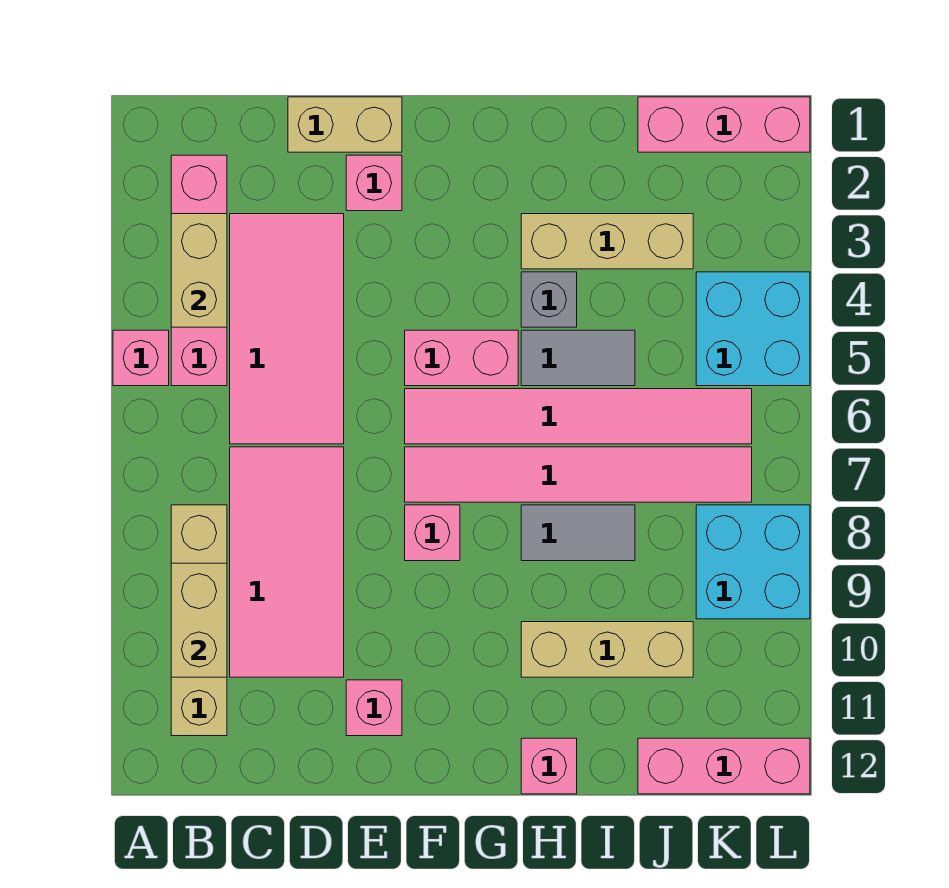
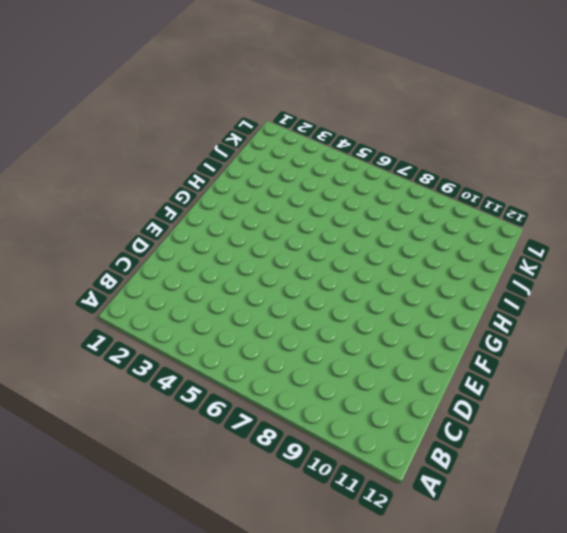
none -> pink 1x1 brick [113,330,169,386]
none -> pink 1x4 brick [171,155,227,386]
none -> tan 1x4 brick [171,505,227,736]

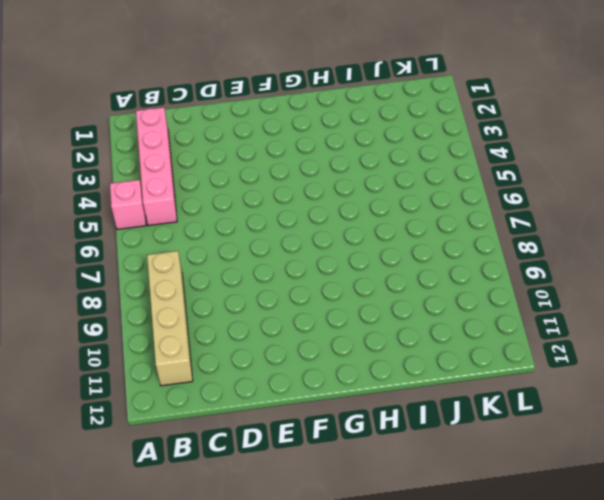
none -> pink 2x4 tile [230,214,344,444]
none -> pink 2x4 tile [230,447,344,677]
none -> tan 1x2 brick [288,97,402,152]

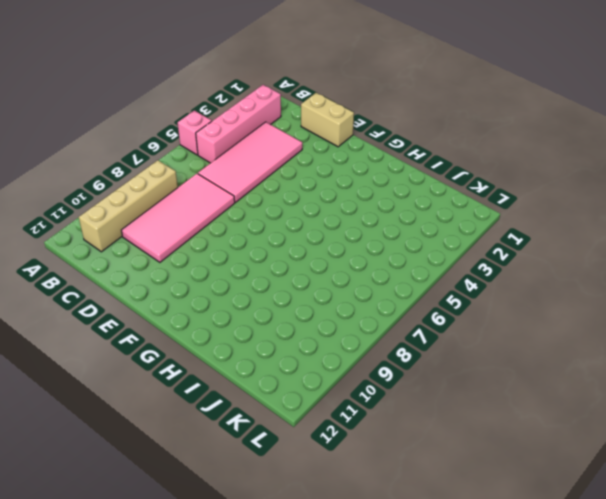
none -> pink 1x1 brick [346,155,402,211]
none -> pink 1x1 brick [346,680,402,736]
none -> pink 1x2 brick [405,330,518,386]

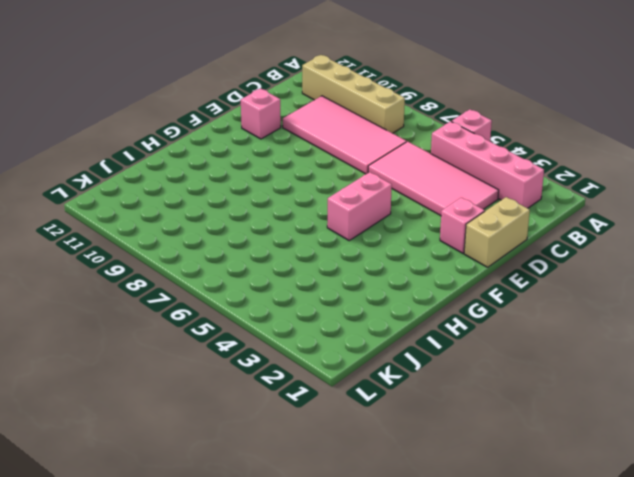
none -> pink 1x6 tile [405,389,752,444]
none -> pink 1x6 tile [405,447,752,502]
none -> pink 1x1 brick [405,505,460,561]

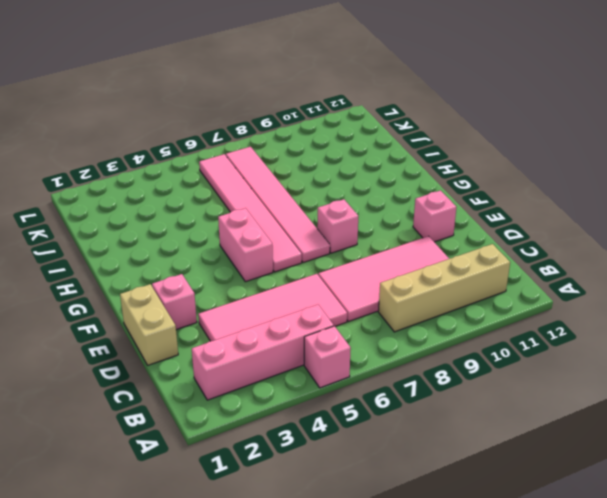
none -> tan 1x3 brick [521,214,693,269]
none -> grey 1x1 brick [521,272,577,327]
none -> grey 1x2 tile [521,330,635,386]

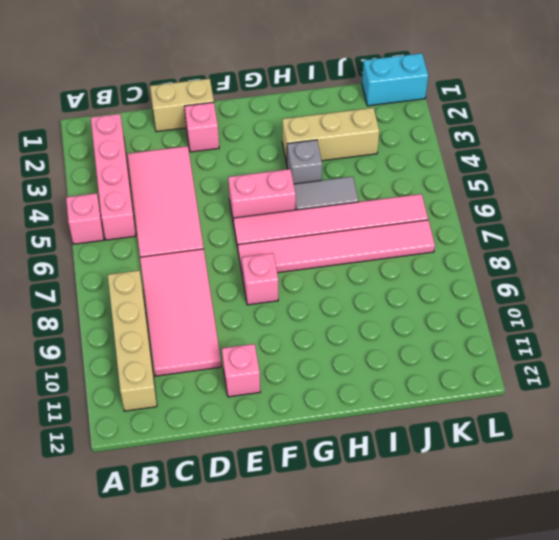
cyan 1x2 brick [362,53,428,106] -> pink 1x3 brick [638,97,810,152]
none -> grey 1x2 tile [521,505,635,561]
none -> tan 1x3 brick [521,622,693,677]
none -> pink 1x1 brick [521,738,577,794]

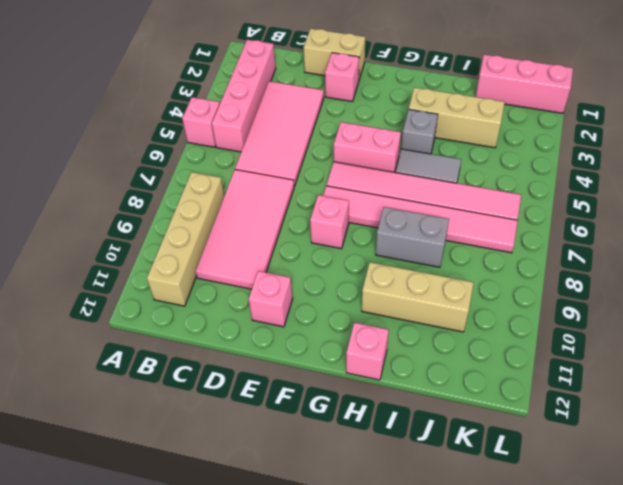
grey 1x2 brick [376,207,449,267] -> grey 1x2 tile [521,505,635,561]
none -> pink 1x3 brick [638,738,810,794]
none -> cyan 2x2 brick [696,272,810,386]
none -> cyan 2x2 brick [696,505,810,619]

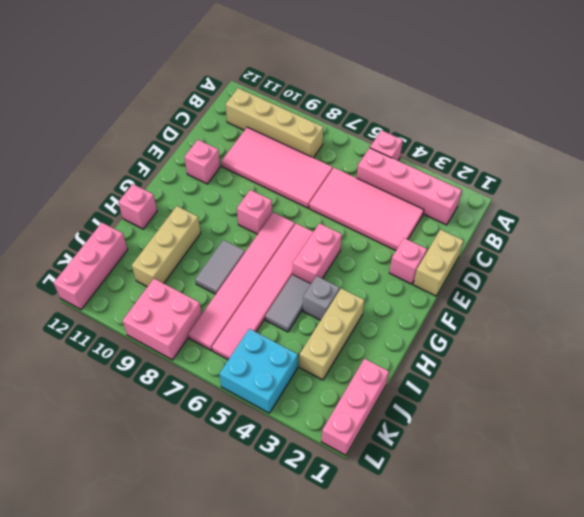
pink 2x2 brick [122,279,202,360] -> cyan 2x2 brick [696,505,810,619]
none -> tan 1x2 brick [171,214,227,327]
none -> tan 1x2 brick [171,563,227,677]

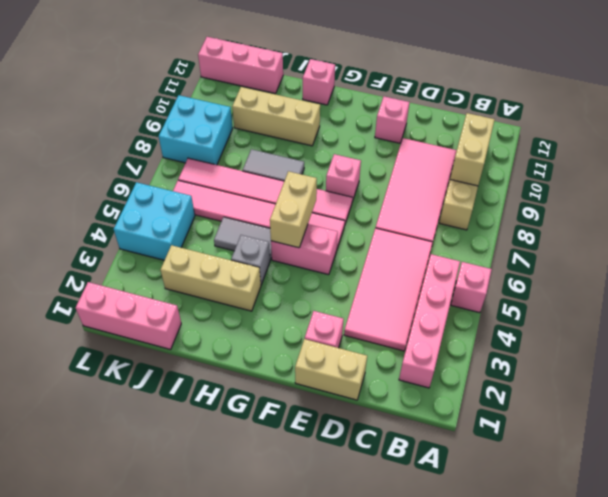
tan 1x2 brick [270,171,317,248] -> tan 1x2 brick moved to [171,214,227,327]

